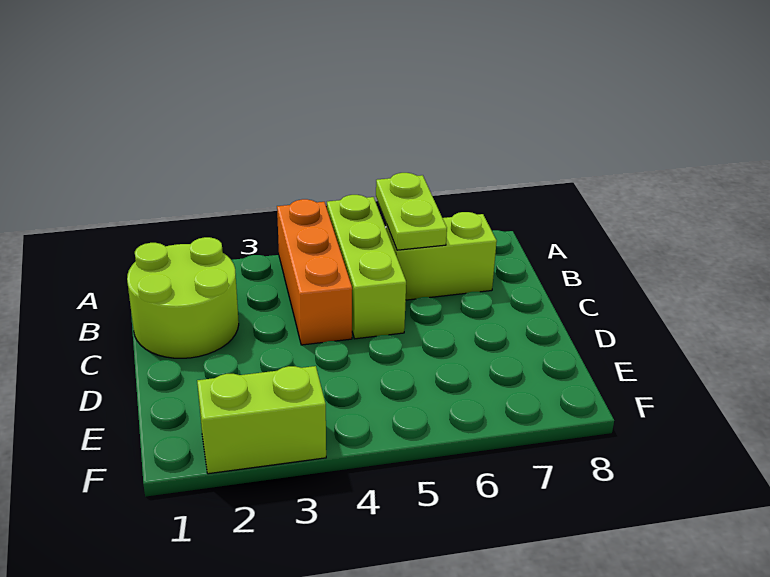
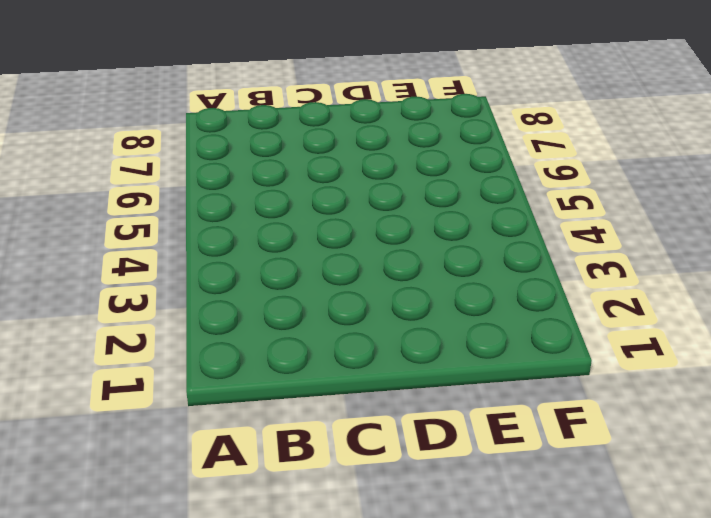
none -> orange 1x3 brick [277,199,352,345]
none -> lime 1x3 brick [327,195,406,339]

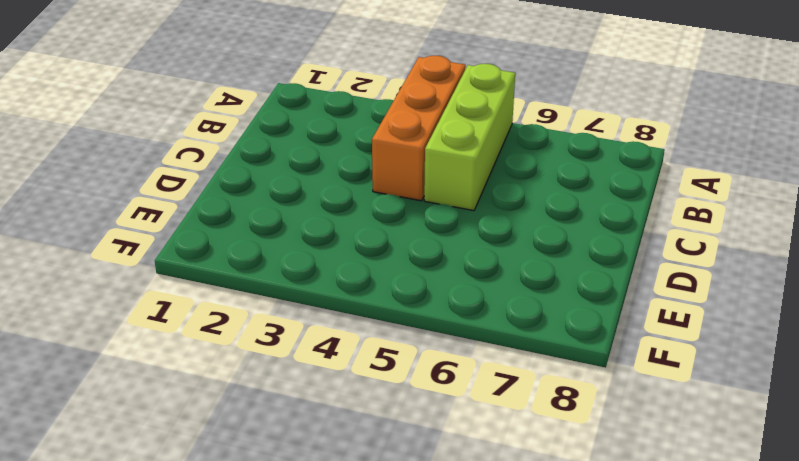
none -> lime 2x2 round brick [127,237,239,358]
none -> lime 1x2 brick [386,212,497,300]

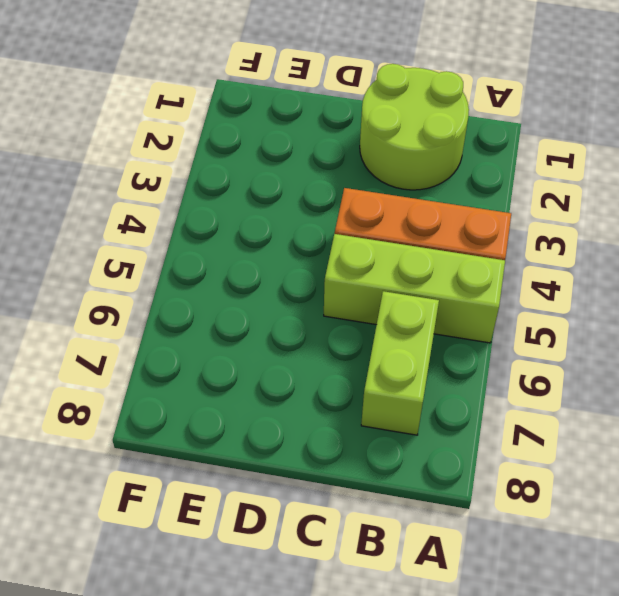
none -> lime 1x2 brick [197,366,326,474]
none -> lime 1x2 plate [376,173,447,250]

